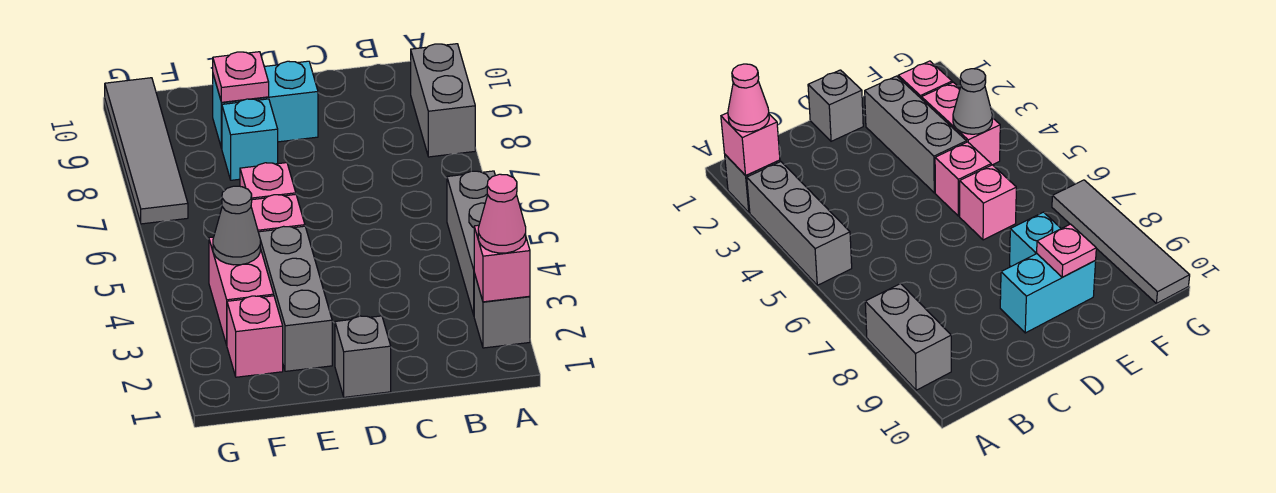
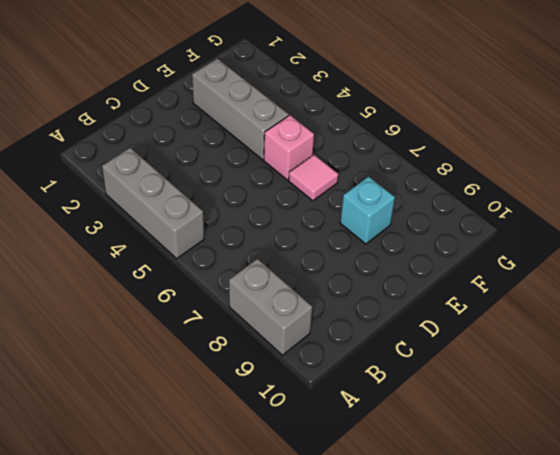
pink 1x1 tile [289,155,338,201] -> pink 1x1 brick [240,163,296,200]
none -> grey 1x1 brick [474,273,530,348]
none -> grey 1x1 brick [335,316,391,397]
none -> cyan 1x2 brick [213,61,318,148]

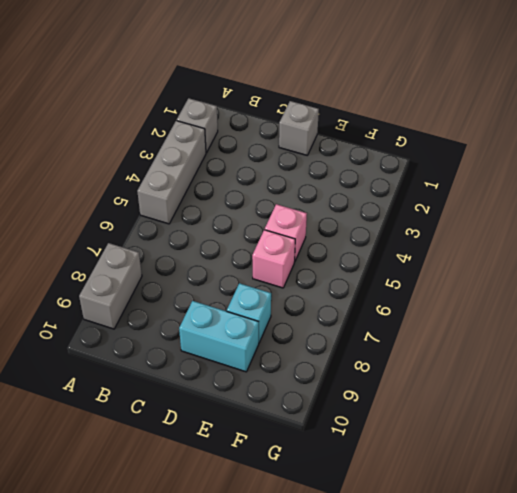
none -> grey 1x3 brick [258,226,332,371]
none -> pink 1x1 brick [227,296,283,377]
none -> pink 1x2 brick [209,237,274,345]

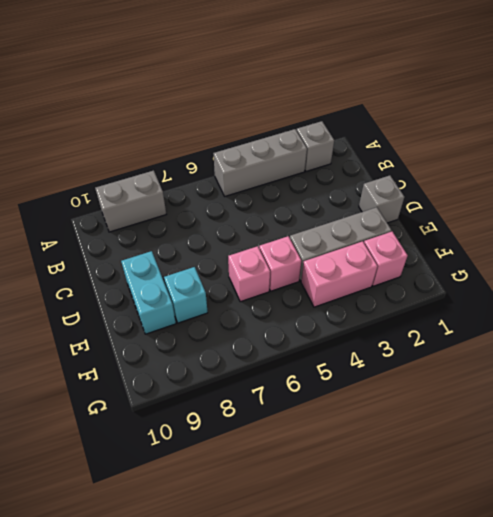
none -> grey 1x4 tile [105,78,188,224]
none -> pink 1x1 brick [474,225,530,302]
none -> pink 1x1 plate [213,52,269,102]

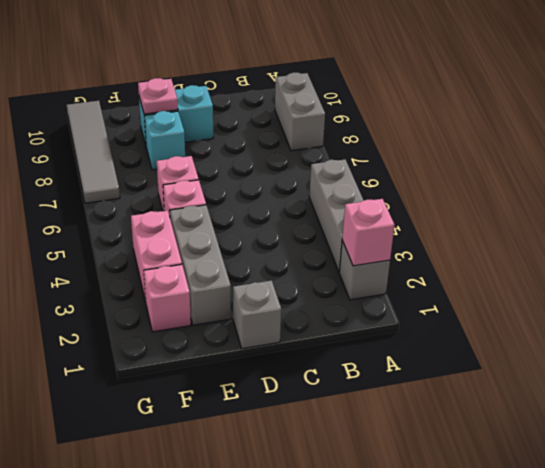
none -> grey 1x1 cone [213,186,260,265]
none -> pink 1x1 cone [478,174,526,253]

